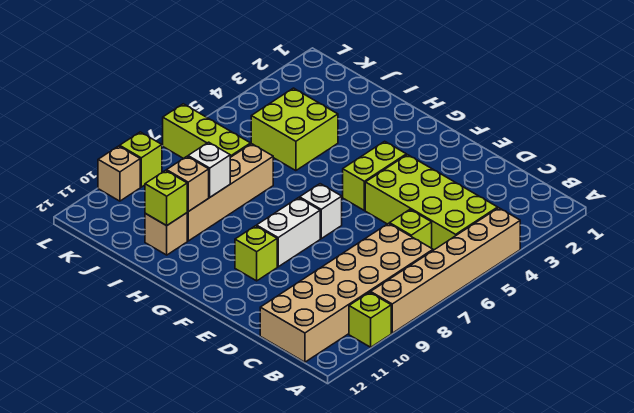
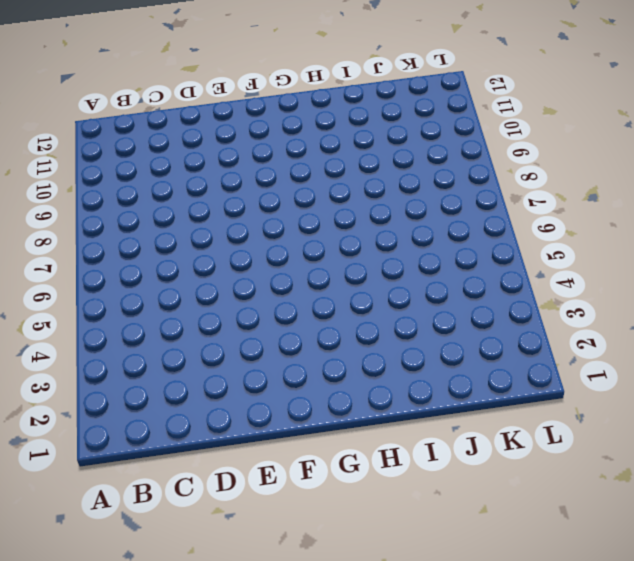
none -> tan 1x6 brick [371,208,520,333]
none -> lime 1x1 brick [349,292,391,347]
none -> lime 2x4 brick [365,155,498,250]

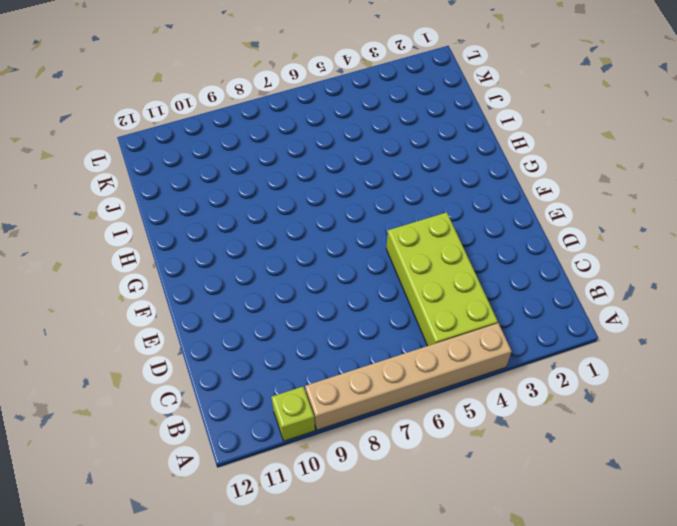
none -> tan 2x6 brick [260,224,433,362]
none -> lime 1x1 brick [390,210,432,248]
none -> lime 1x2 brick [343,141,406,210]

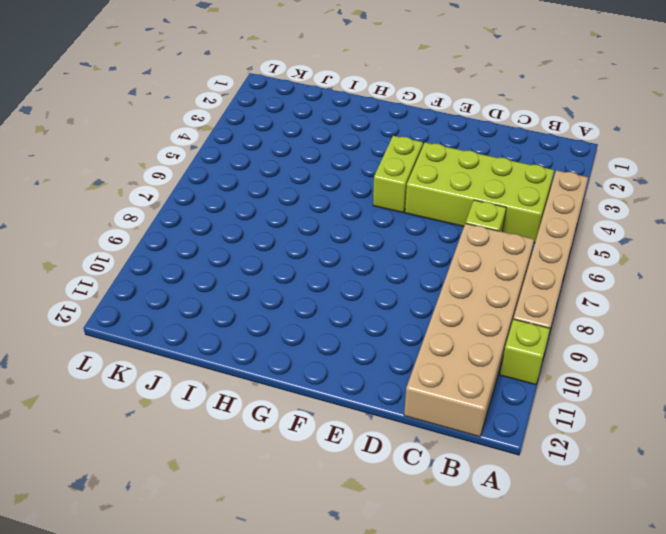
none -> white 1x1 brick [300,184,342,239]
none -> white 1x2 brick [257,198,320,267]
none -> lime 1x1 brick [235,226,277,281]

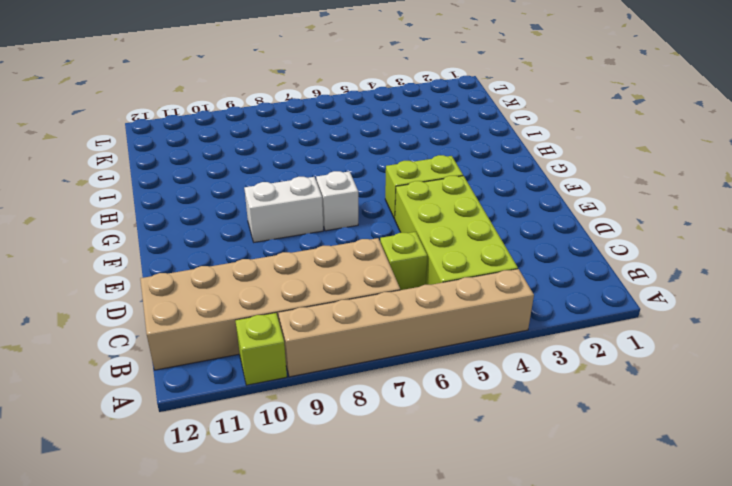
none -> lime 1x1 brick [235,226,277,281]
none -> lime 2x2 brick [251,88,338,171]
none -> tan 1x4 brick [187,144,273,241]

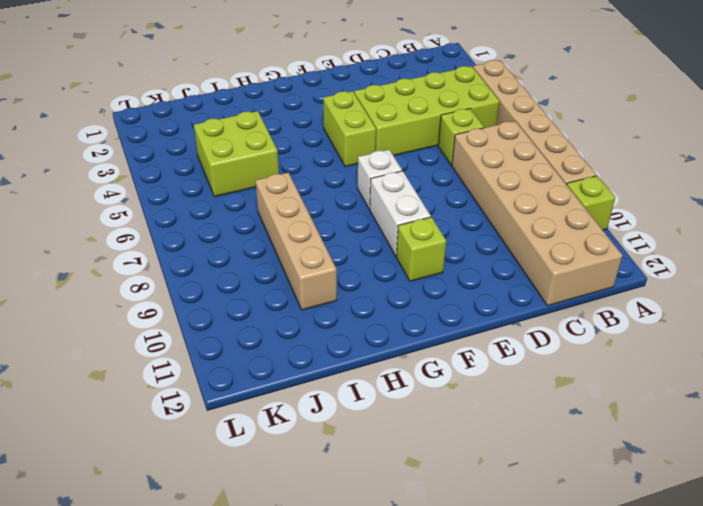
none -> tan 1x1 brick [145,213,187,255]
none -> lime 1x3 brick [163,104,251,159]
none -> lime 1x1 brick [120,132,162,187]

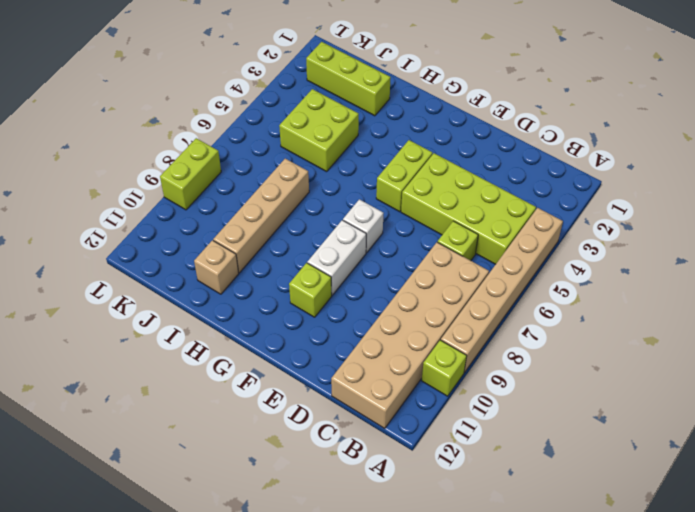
lime 1x3 brick [306,42,391,116] -> lime 1x3 brick moved to [163,104,251,159]
lime 1x2 brick [160,138,221,210] -> lime 1x1 brick [120,132,162,187]
none -> tan 1x1 brick [98,146,140,201]
none -> white 1x1 brick [188,142,230,197]
none -> tan 1x1 brick [167,156,209,211]

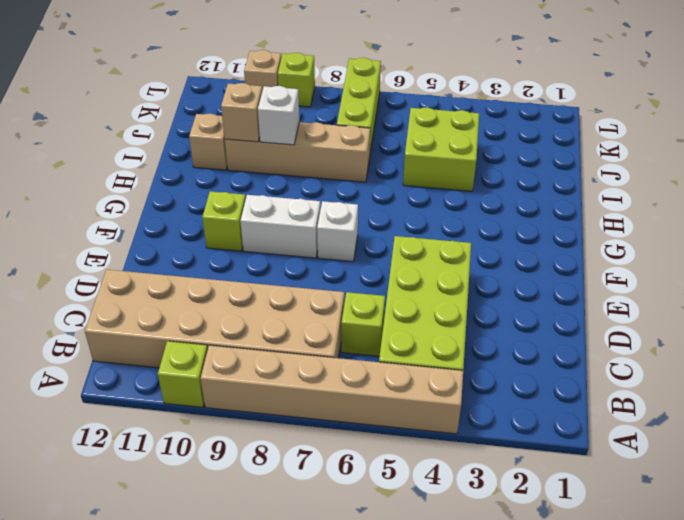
none -> lime 1x2 brick [343,141,406,210]
none -> lime 1x1 brick [145,170,187,226]

